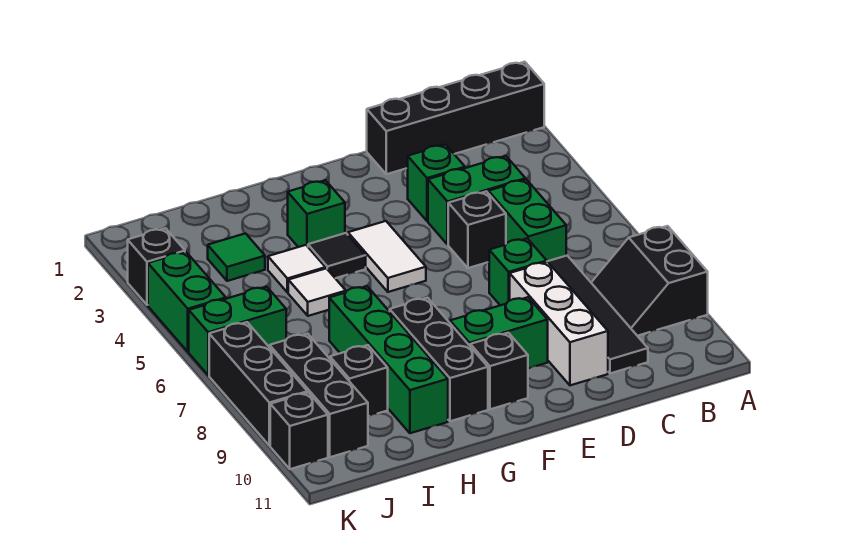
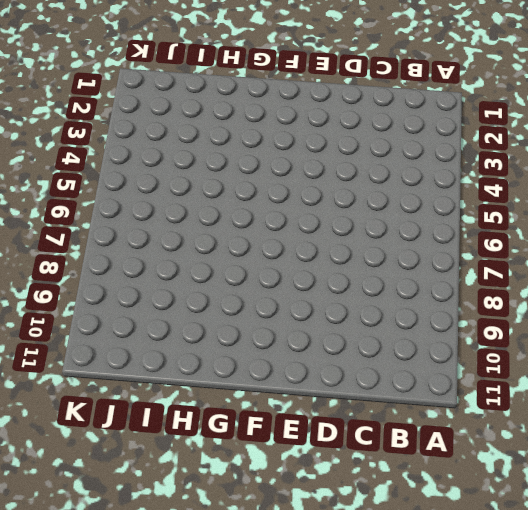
none -> black 1x4 brick [367,62,544,174]
none -> black 2x2 slope [591,226,708,336]
none -> green 1x2 brick [428,156,526,245]

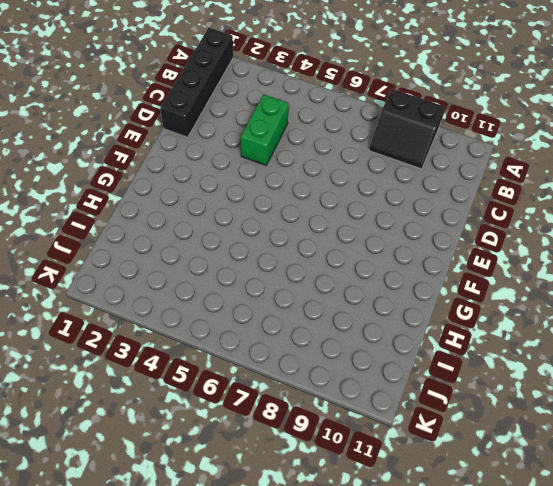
none -> green 1x2 brick [488,179,566,261]
none -> black 1x4 tile [547,256,648,373]
none -> green 1x1 brick [408,145,465,221]

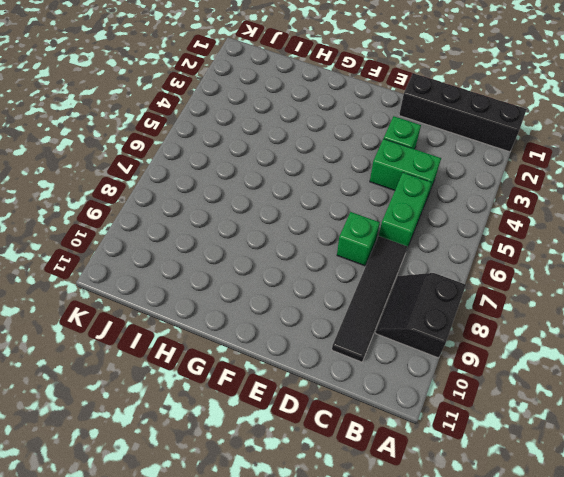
none -> black 1x1 brick [448,191,506,268]
none -> white 1x3 brick [510,262,608,385]
none -> green 1x2 brick [450,297,548,369]

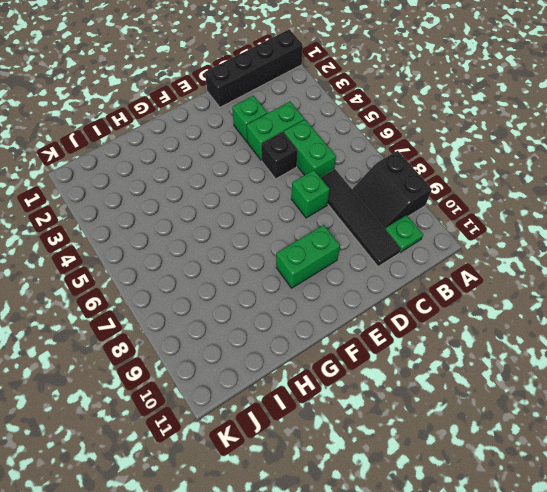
green 1x1 plate [385,215,423,252] -> none
none -> white 1x3 brick [510,262,608,385]
none -> white 1x2 tile [348,221,426,292]
none -> black 1x1 brick [470,333,528,409]

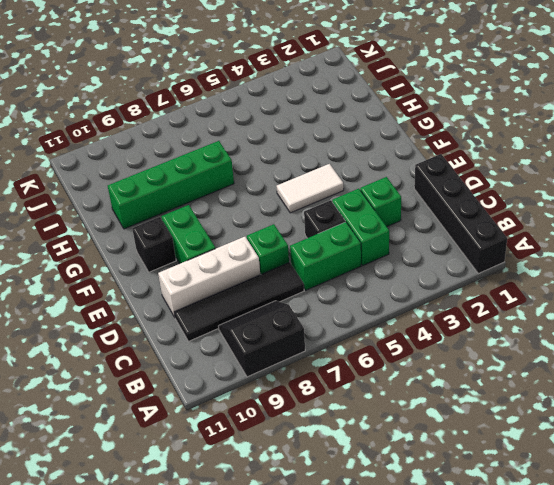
none -> green 1x1 brick [288,180,345,247]
none -> black 1x1 tile [308,233,366,278]
none -> black 1x3 brick [390,298,488,421]

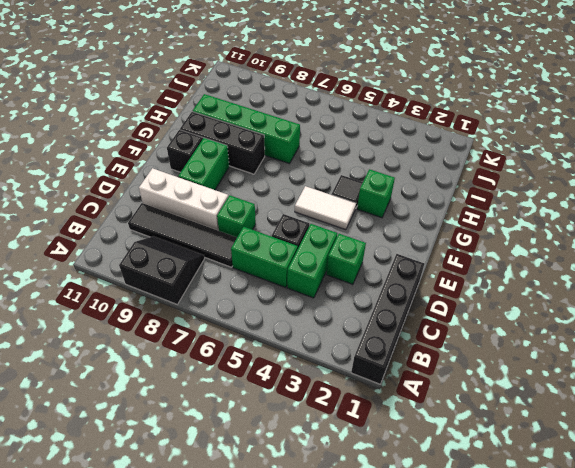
none -> white 1x1 tile [268,245,326,293]
none -> white 1x1 tile [288,268,346,316]
none -> green 1x1 tile [208,233,265,281]

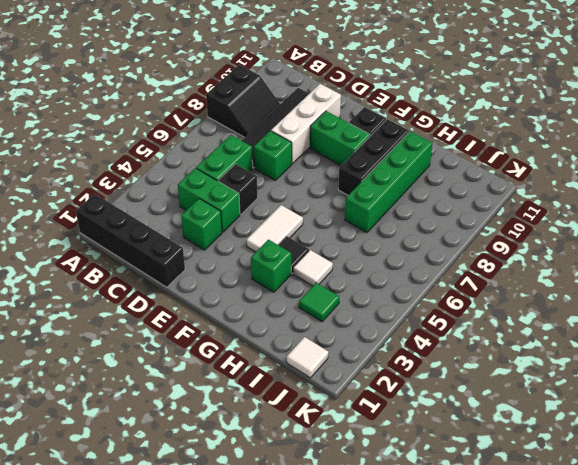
white 1x1 tile [287,337,328,378] -> white 1x1 tile moved to [288,268,346,316]
none -> black 1x1 brick [330,345,388,416]
none -> green 1x2 brick [189,287,286,375]
none -> black 1x3 brick [270,334,368,457]

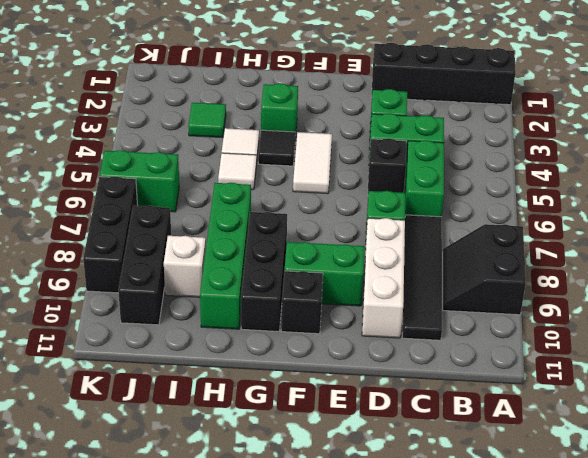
white 1x1 brick [164,236,206,297] -> black 1x1 brick [330,345,388,416]
none -> black 1x1 brick [128,228,185,305]
none -> green 1x2 brick [148,252,226,352]
none -> black 1x1 brick [270,393,328,469]

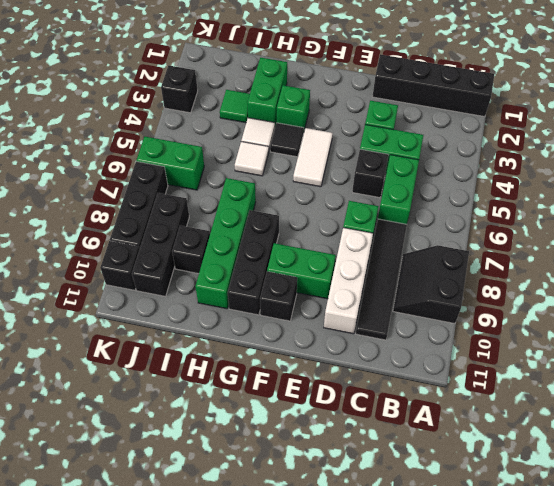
green 1x2 brick [248,58,287,126] -> green 1x2 brick moved to [148,252,226,352]

